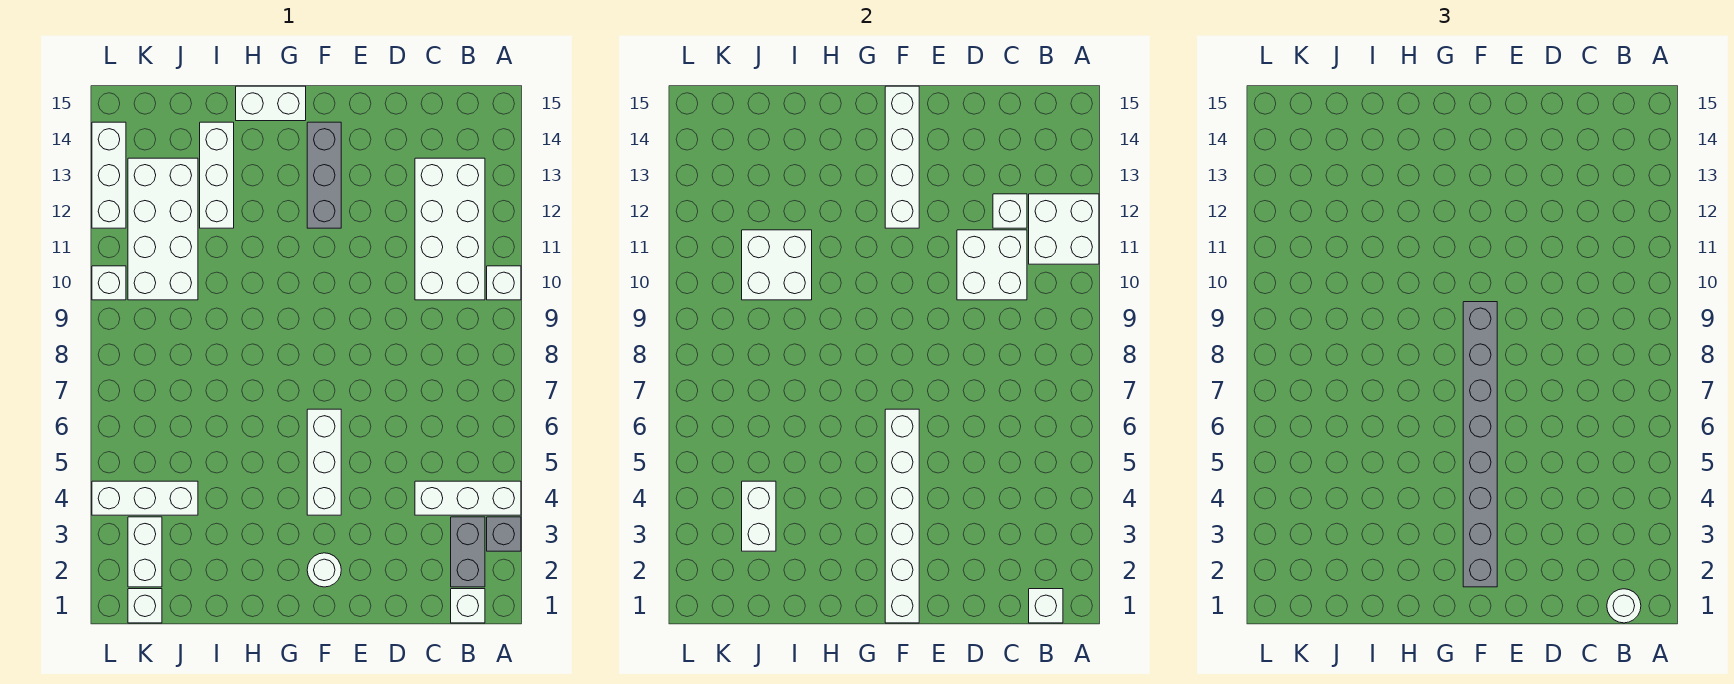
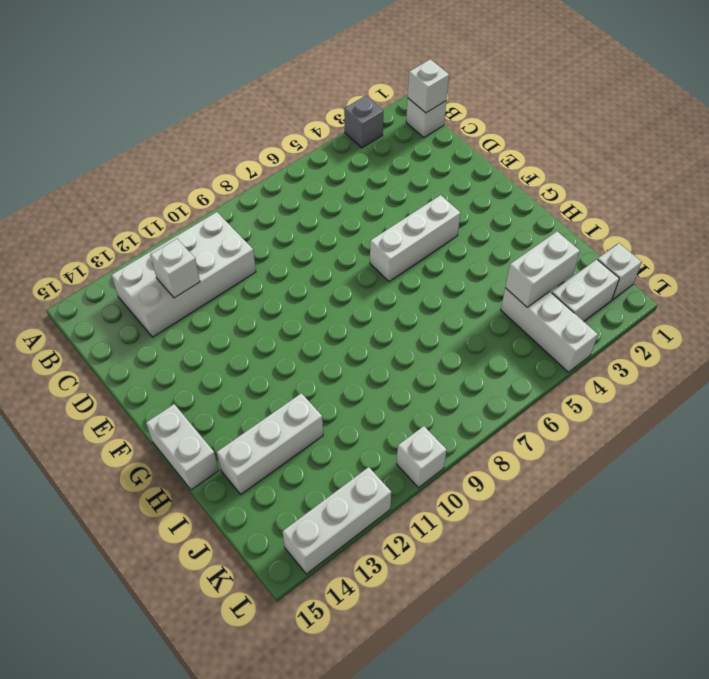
none -> white 1x3 brick [415,481,521,515]
none -> white 1x1 brick [487,266,521,300]
none -> grey 1x2 brick [451,517,485,587]

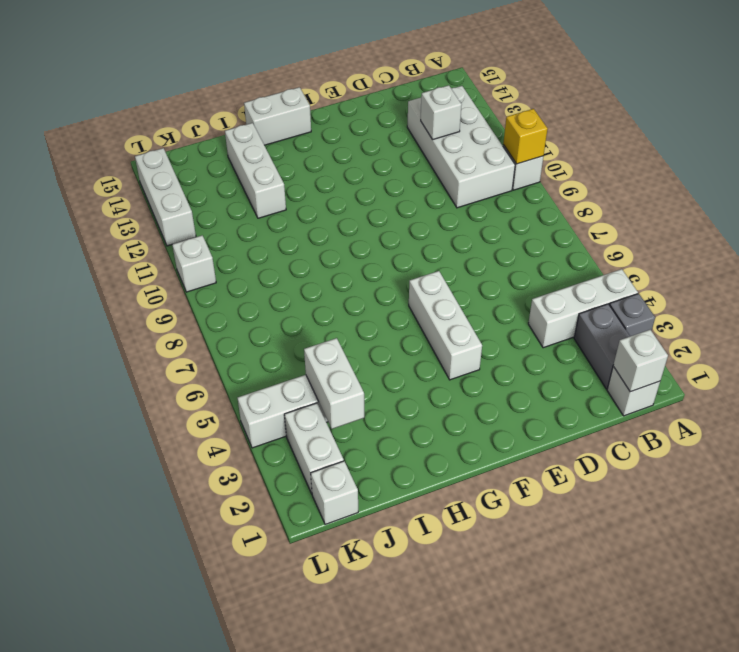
yellow 1x1 brick [503,109,548,164] -> none
none -> white 1x1 round brick [307,553,341,587]
none -> grey 1x3 brick [307,122,341,228]
none -> white 2x4 brick [128,158,198,300]

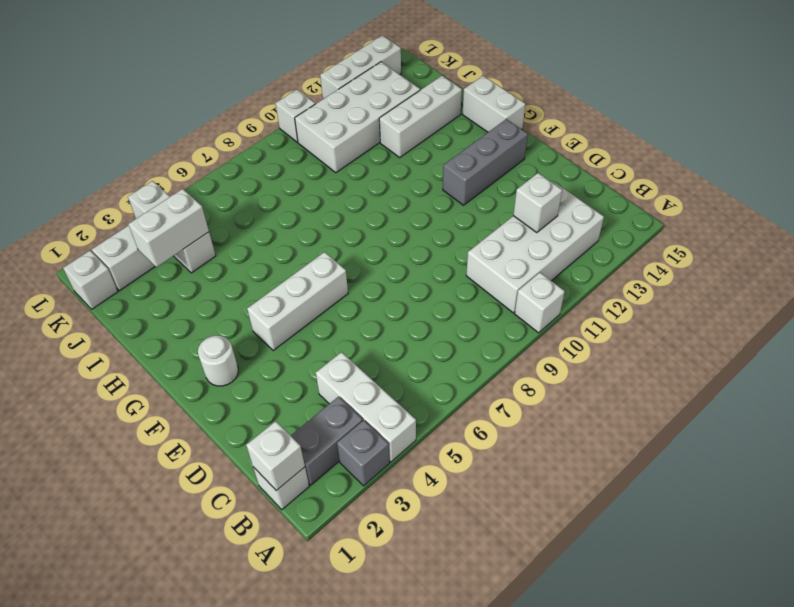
none -> white 2x2 brick [1029,194,1099,264]
none -> white 2x2 brick [957,230,1027,300]
none -> white 1x6 brick [885,409,919,623]

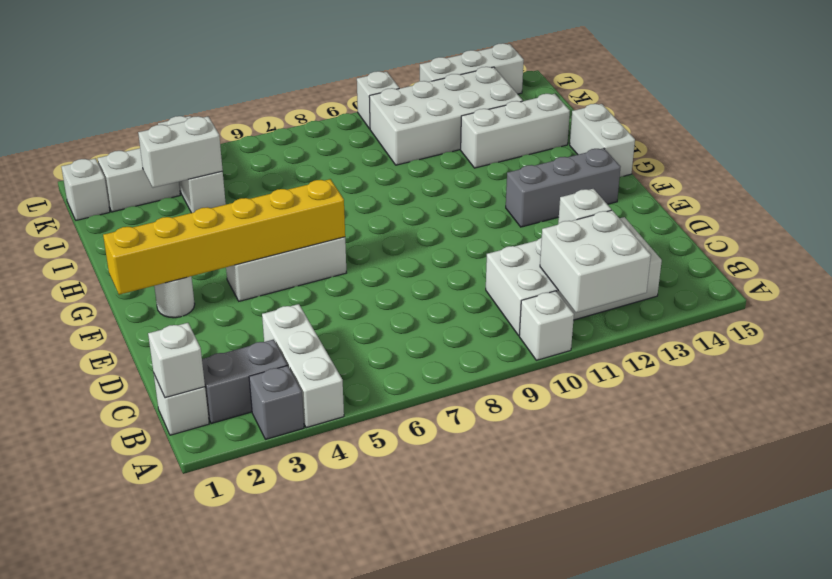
yellow 1x6 brick [103,179,345,295] -> white 1x6 brick [885,409,919,623]
none -> white 2x2 brick [957,230,1027,300]
none -> white 1x4 brick [885,86,919,228]
none -> white 2x2 brick [742,230,812,300]

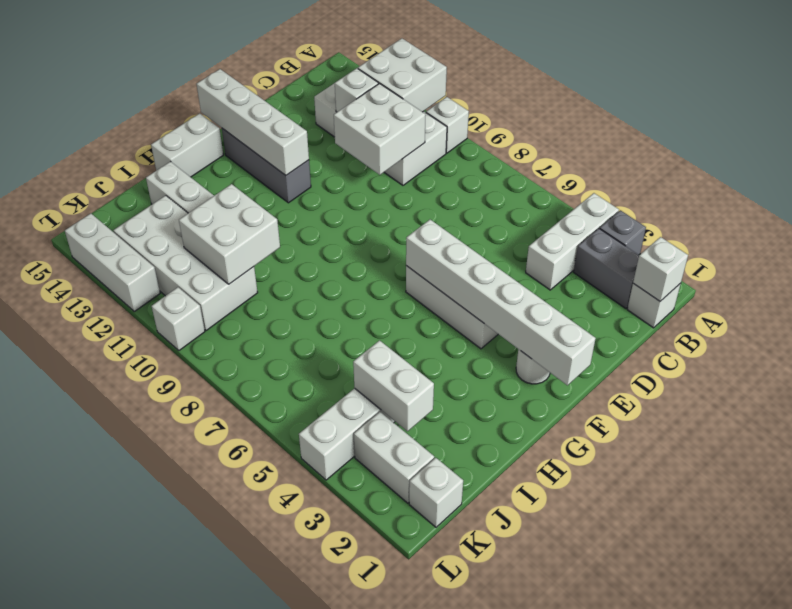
none -> white 1x1 round brick [1607,589,1641,623]
none -> grey 1x8 brick [1463,302,1497,587]

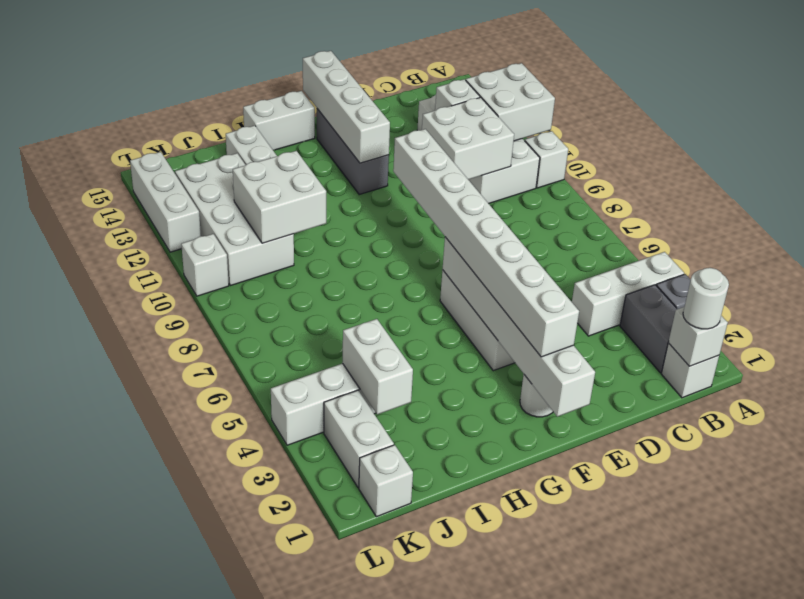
white 1x8 brick [393,129,579,357] -> grey 1x8 brick [1463,302,1497,587]

